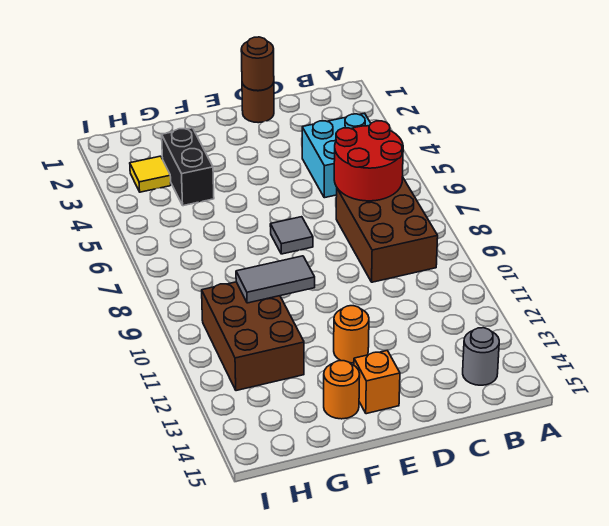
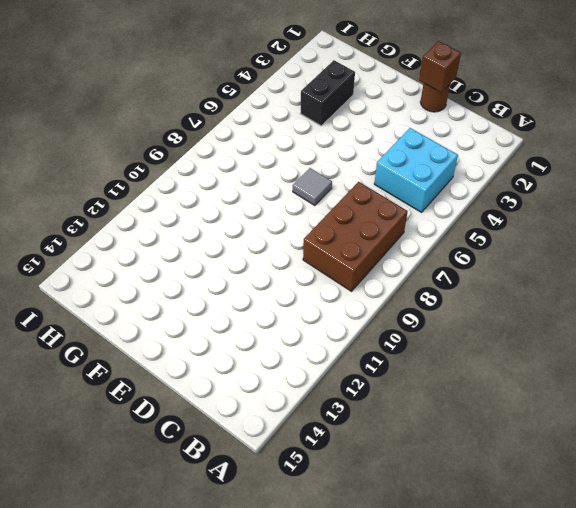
brown 1x1 brick [419,41,461,92] -> brown 1x1 round brick [241,37,274,91]
none -> grey 1x1 round brick [463,328,499,385]
none -> orange 1x1 round brick [334,306,369,363]
none -> orange 1x1 brick [354,350,400,414]

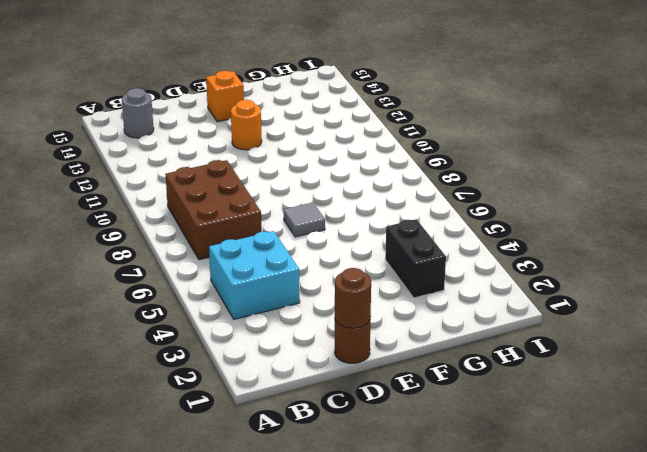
none -> orange 1x1 round brick [324,361,360,419]
none -> brown 2x3 brick [202,282,304,391]
none -> yellow 1x1 tile [130,156,171,192]

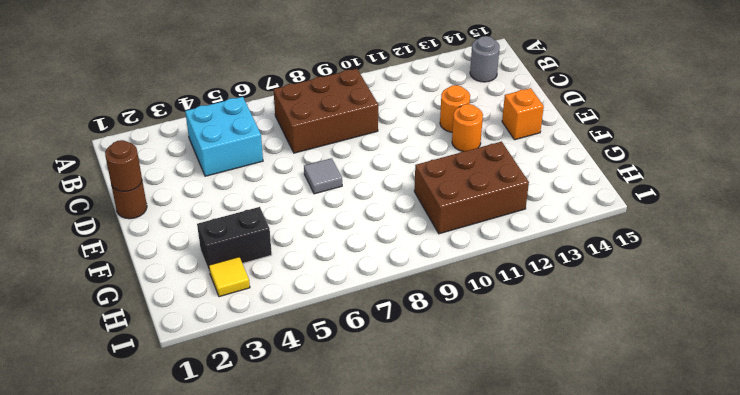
orange 1x1 round brick [440,85,470,132] -> orange 1x1 round brick moved to [324,361,360,419]
none -> red 2x2 round brick [334,121,403,201]
none -> grey 1x2 tile [236,256,315,303]

